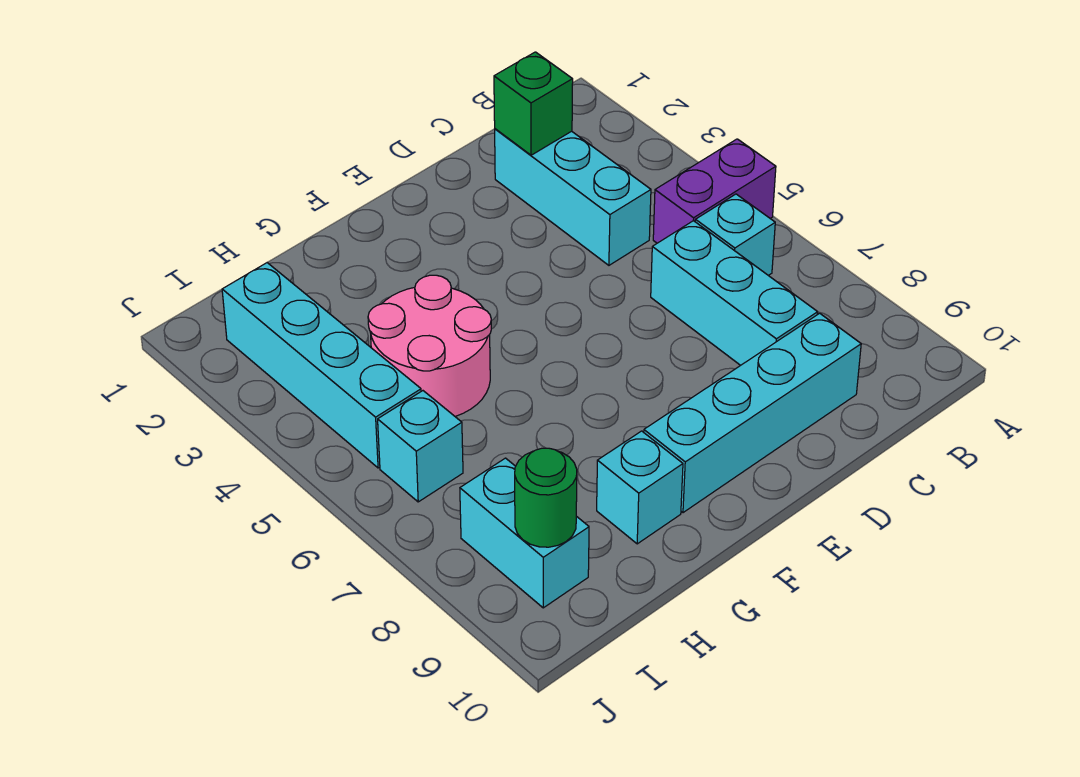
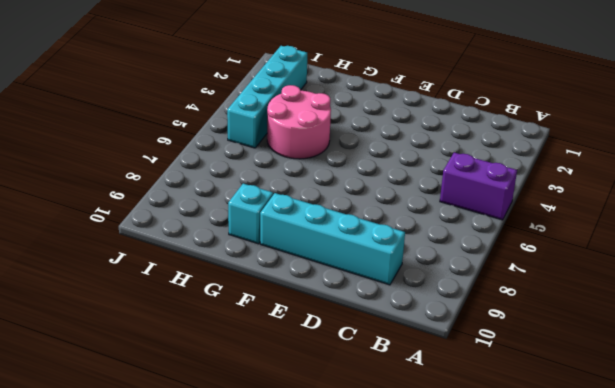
none -> cyan 1x1 brick [695,194,775,275]
none -> cyan 1x3 brick [495,129,651,265]
none -> cyan 1x3 brick [651,221,818,365]

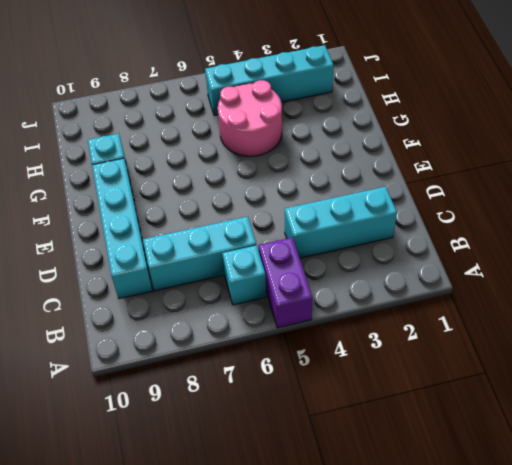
none -> cyan 1x1 brick [378,391,463,502]
none -> cyan 1x2 brick [460,458,589,608]
none -> green 1x1 brick [494,52,573,155]

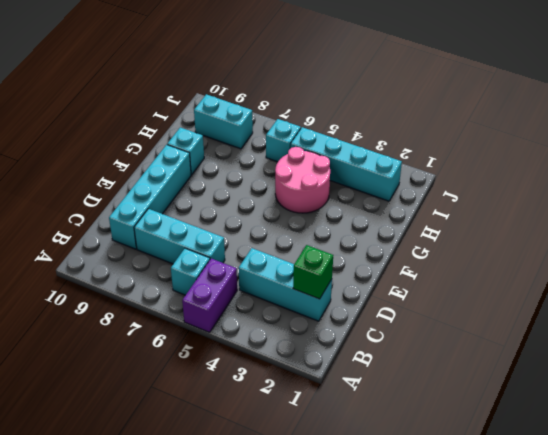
none -> green 1x1 round brick [515,448,577,547]

